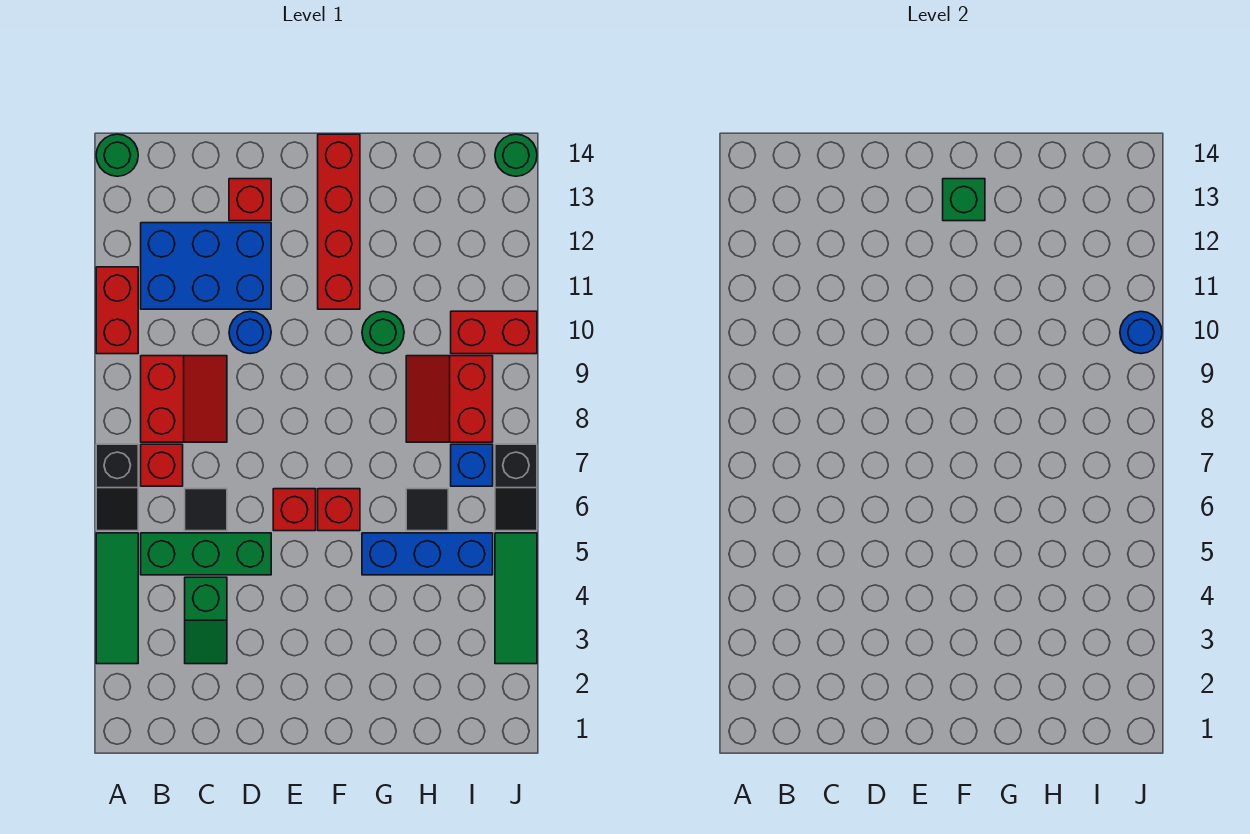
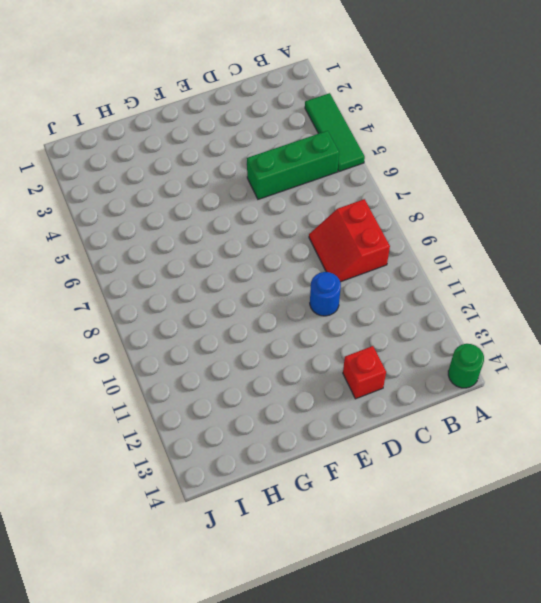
none -> black 1x2 slope [96,444,138,531]
none -> red 1x2 brick [96,267,138,354]
none -> red 1x1 brick [141,444,183,486]

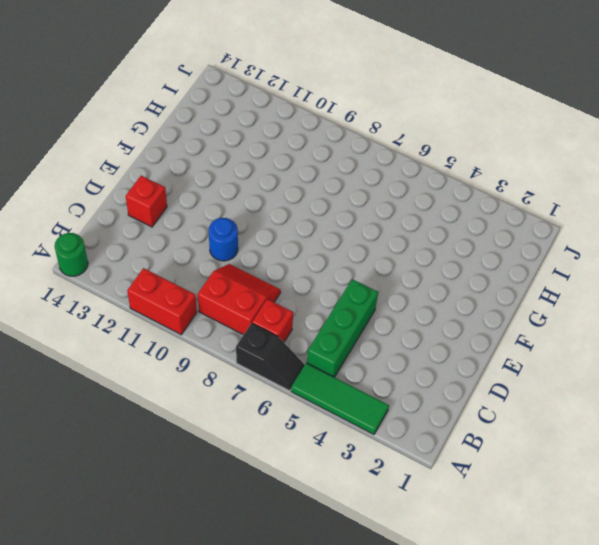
none -> blue 2x3 brick [141,223,271,309]
none -> green 1x2 slope [185,577,227,664]
none -> black 1x1 tile [185,489,227,531]

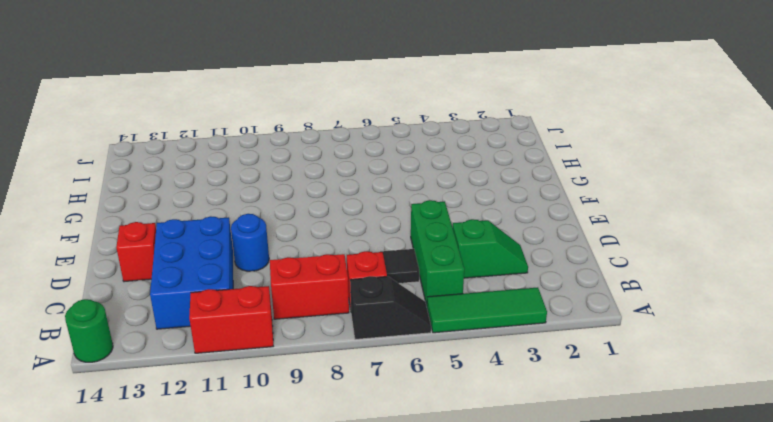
none -> red 1x1 brick [273,489,316,531]
none -> red 1x1 brick [318,489,360,531]
none -> red 1x4 brick [318,134,360,309]

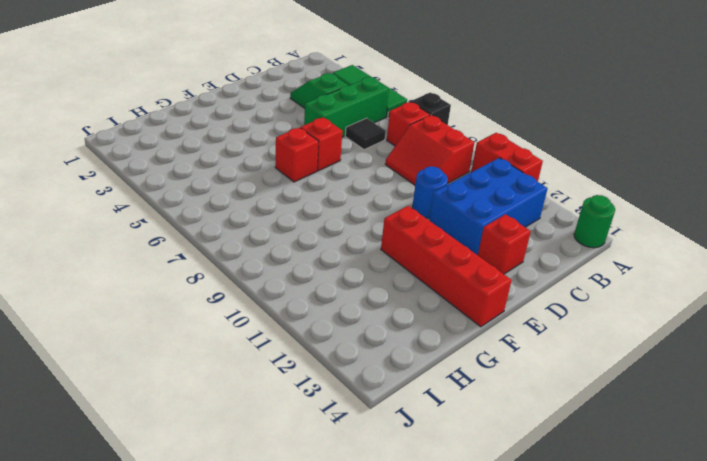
none -> blue 1x3 brick [362,533,493,575]
none -> green 1x1 round brick [362,311,404,354]
none -> black 1x1 tile [406,489,448,531]

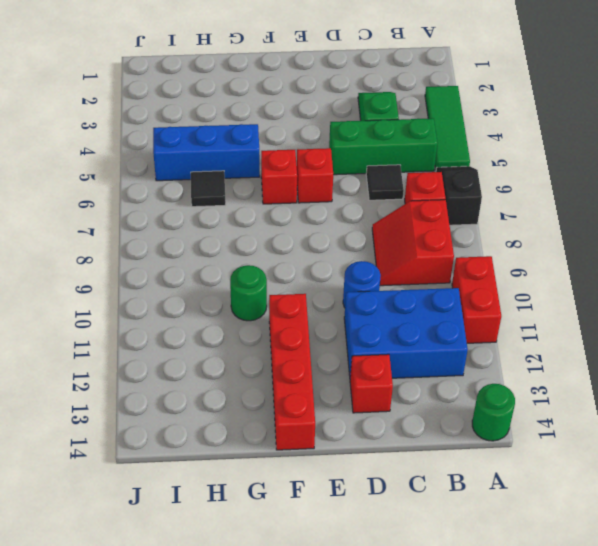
none -> red 2x2 slope [406,356,493,442]
none -> blue 1x1 brick [451,444,493,486]
none -> red 1x2 brick [451,311,537,354]

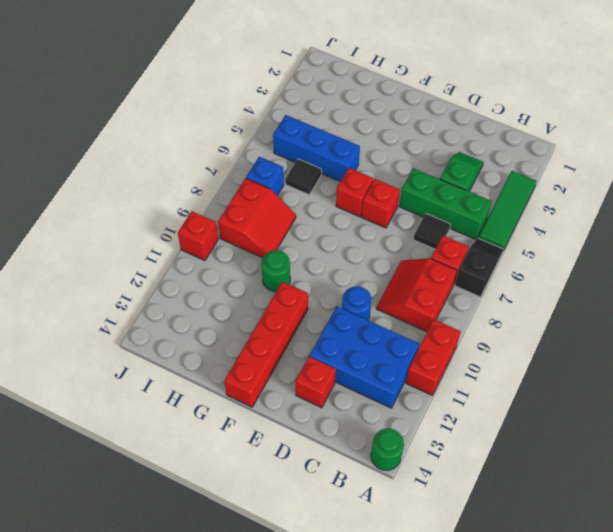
red 1x1 brick [178,211,218,261] -> red 1x2 brick [451,311,537,354]
none -> green 1x3 tile [495,533,537,664]
none -> black 1x2 slope [495,444,537,531]
none -> green 1x1 round brick [495,134,537,176]

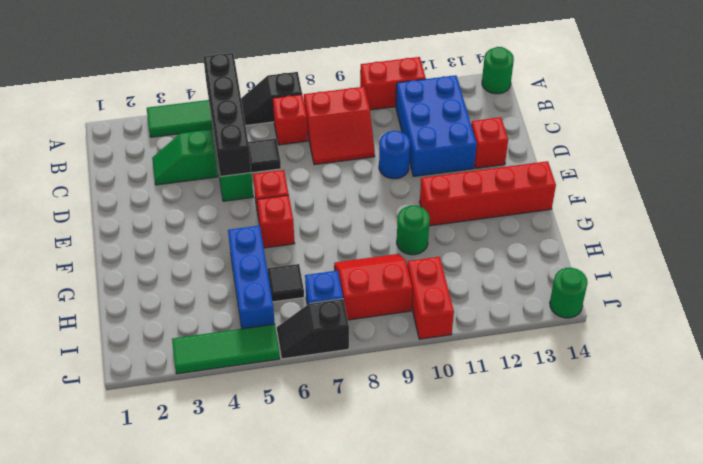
black 1x4 brick [203,53,251,177] -> none
none -> green 1x1 brick [943,179,985,221]
none -> blue 1x1 round brick [1120,312,1162,354]

